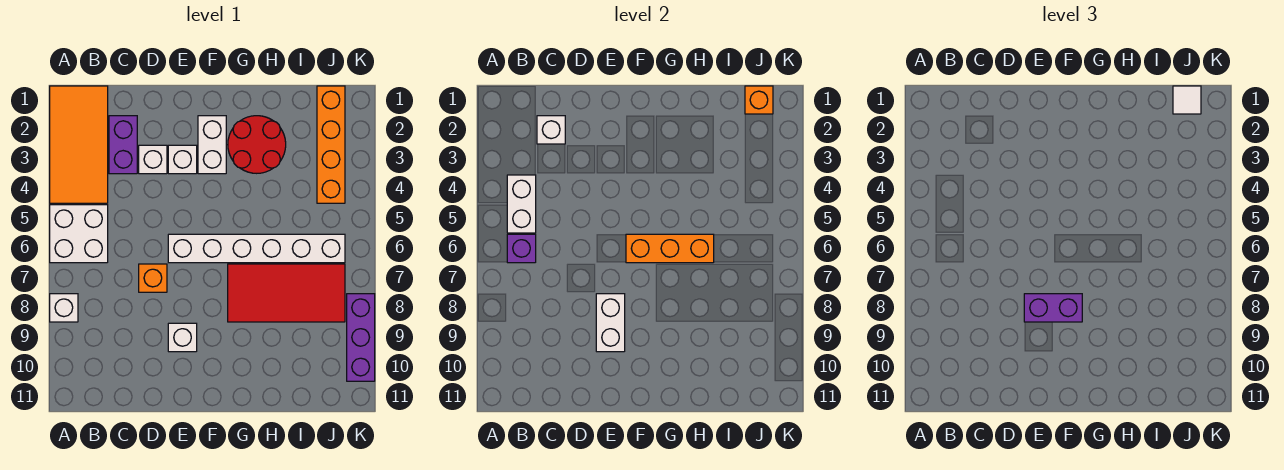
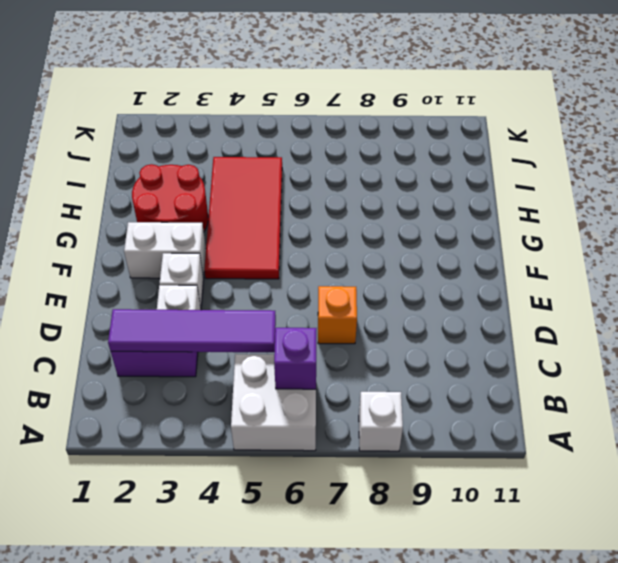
purple 1x4 tile [108,309,276,352] -> white 1x1 brick [537,116,565,144]
red 2x4 tile [204,157,282,279] -> red 2x4 tile moved to [228,264,345,322]
none -> orange 2x4 tile [50,86,108,203]
none -> white 1x6 brick [168,234,345,263]
none -> white 1x1 brick [168,323,197,352]

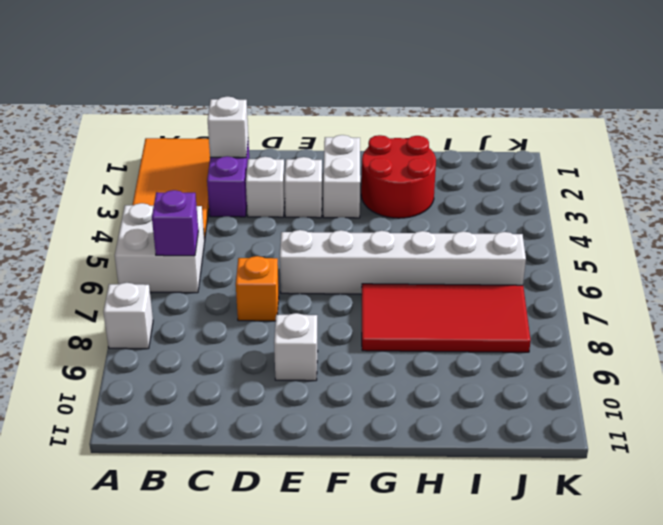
none -> orange 1x4 brick [317,86,345,203]
none -> purple 1x3 brick [347,294,375,381]
none -> white 1x2 brick [507,175,536,233]

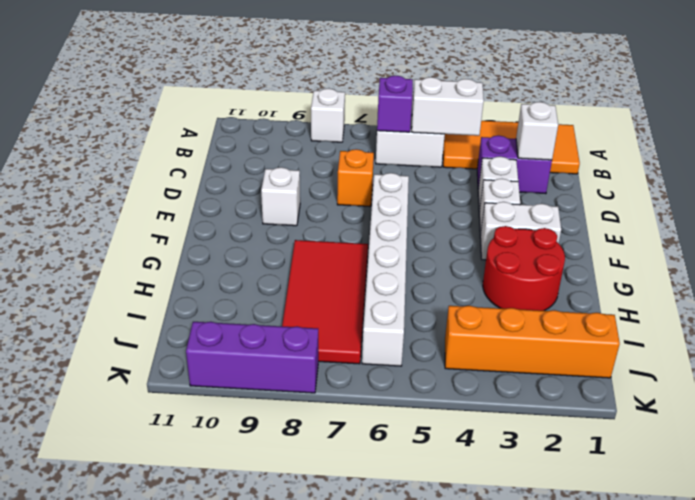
none -> white 1x2 brick [596,294,625,352]
none -> orange 1x3 brick [626,234,714,263]
none -> orange 1x1 brick [745,86,773,114]

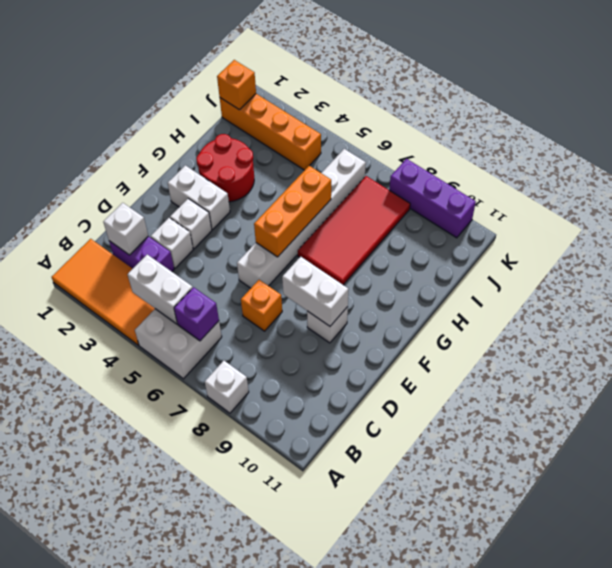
none -> purple 1x2 brick [1024,294,1082,322]
none -> white 1x1 tile [1173,86,1201,114]

